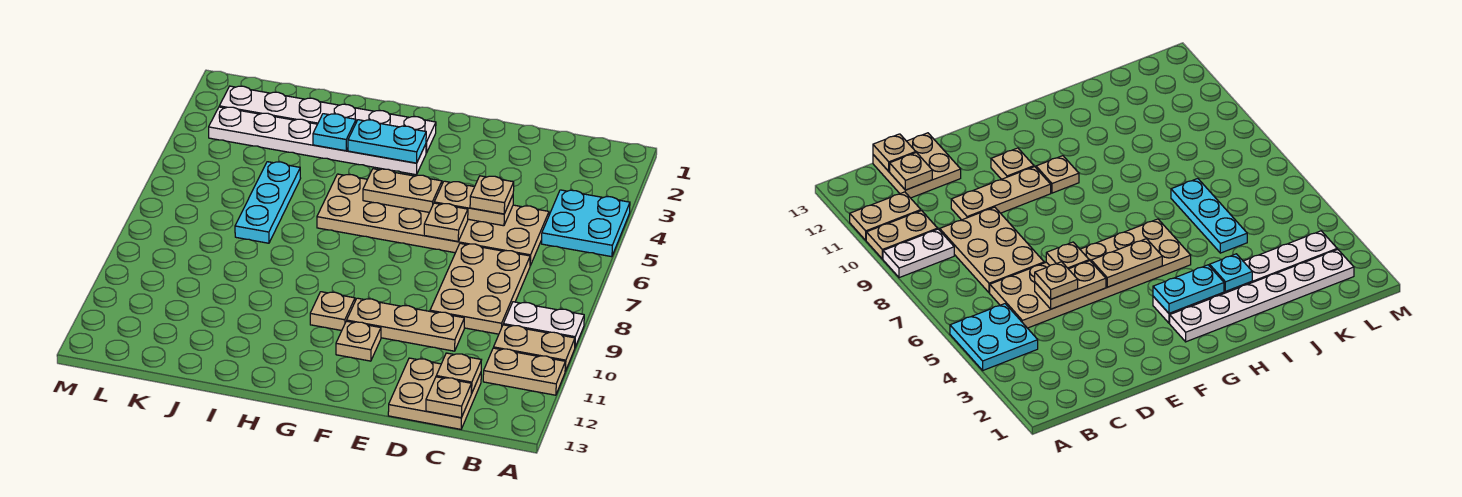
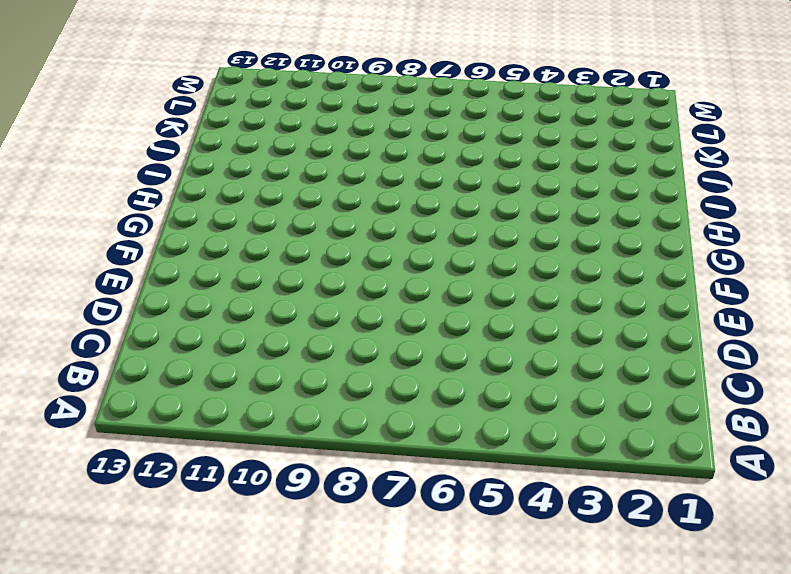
none -> cyan 2x2 plate [542,190,630,257]
none -> white 1x2 plate [503,302,584,347]
none -> tan 1x2 plate [494,325,575,371]

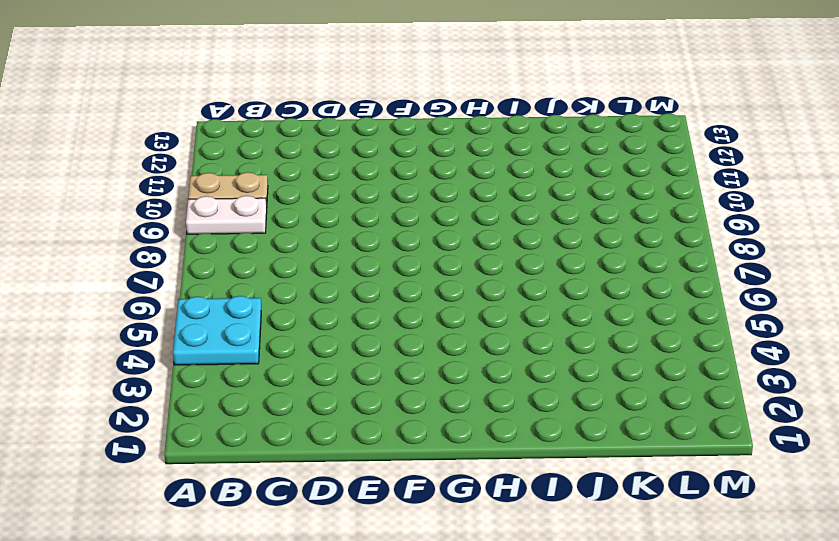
none -> tan 1x2 plate [483,348,565,395]
none -> tan 2x6 plate [317,174,549,266]
none -> tan 2x3 plate [430,243,530,334]

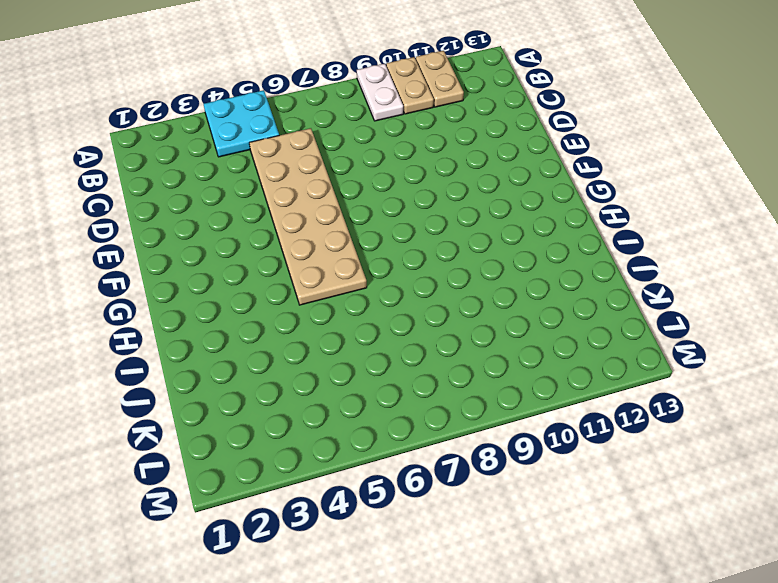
none -> tan 2x3 plate [430,243,530,334]
none -> tan 2x2 plate [388,358,481,429]
none -> tan 1x3 plate [347,298,464,351]

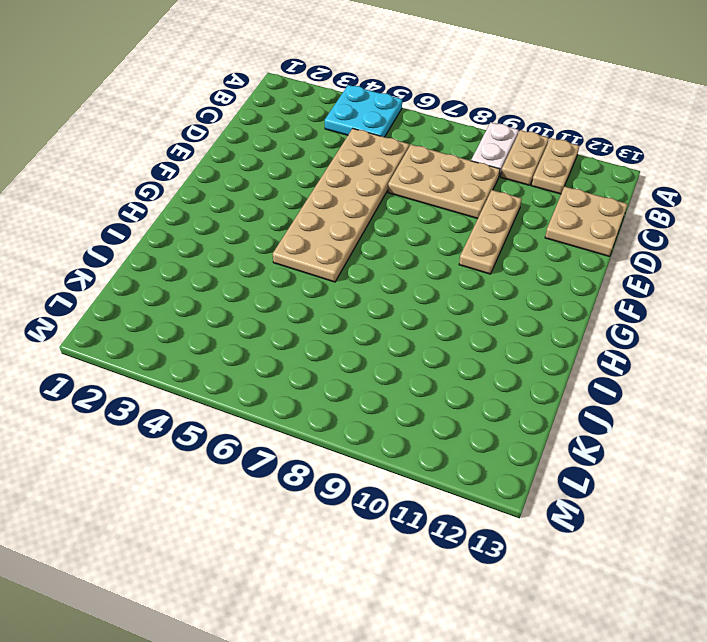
none -> tan 1x1 plate [336,321,381,361]
none -> white 1x6 plate [219,86,436,153]
none -> white 1x6 plate [209,107,426,175]

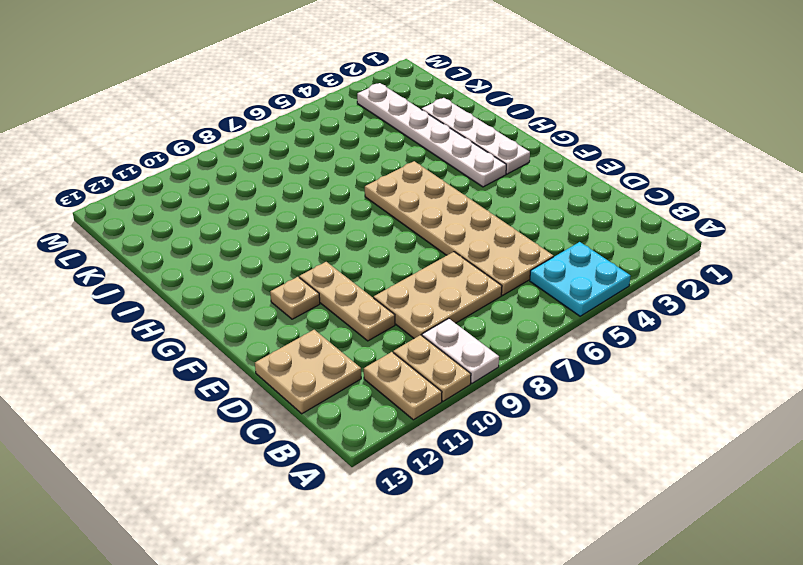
white 1x4 plate [421,98,530,174] -> white 1x6 plate [219,86,436,153]
none -> tan 1x1 plate [310,292,355,331]
none -> cyan 1x3 plate [235,162,301,243]
none -> tan 1x1 plate [436,353,481,393]

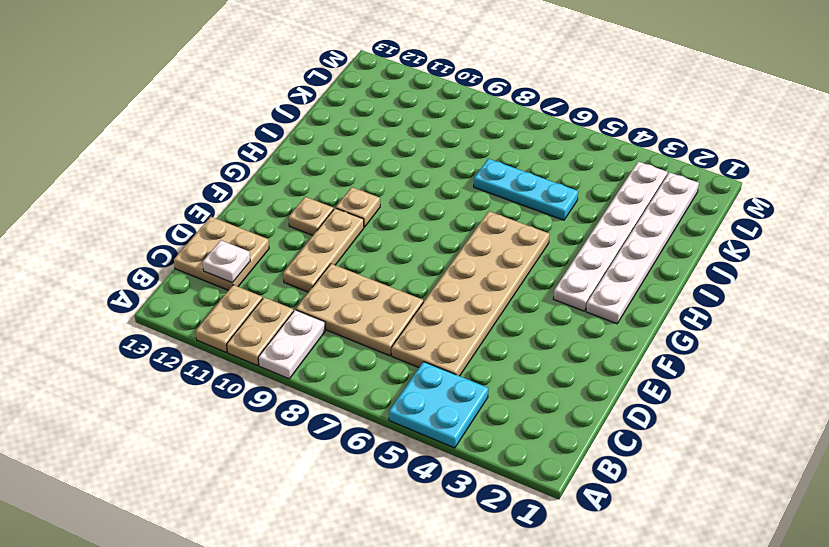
white 1x1 plate [203,240,250,283] -> tan 1x1 plate [436,353,481,393]
none -> tan 1x1 plate [426,377,472,418]
none -> tan 1x2 plate [434,181,513,226]
none -> tan 1x1 plate [424,203,468,241]

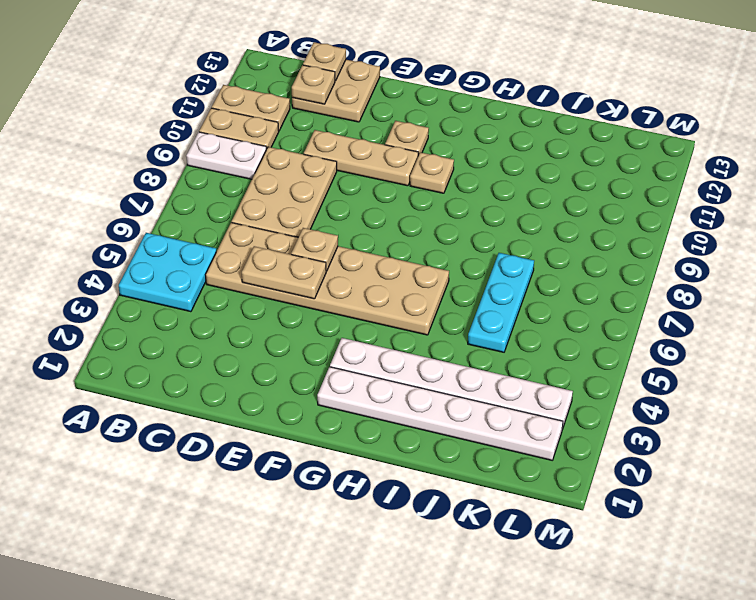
none -> tan 1x2 plate [363,169,442,212]
none -> cyan 1x2 plate [348,120,426,163]
none -> cyan 1x1 plate [313,114,356,151]

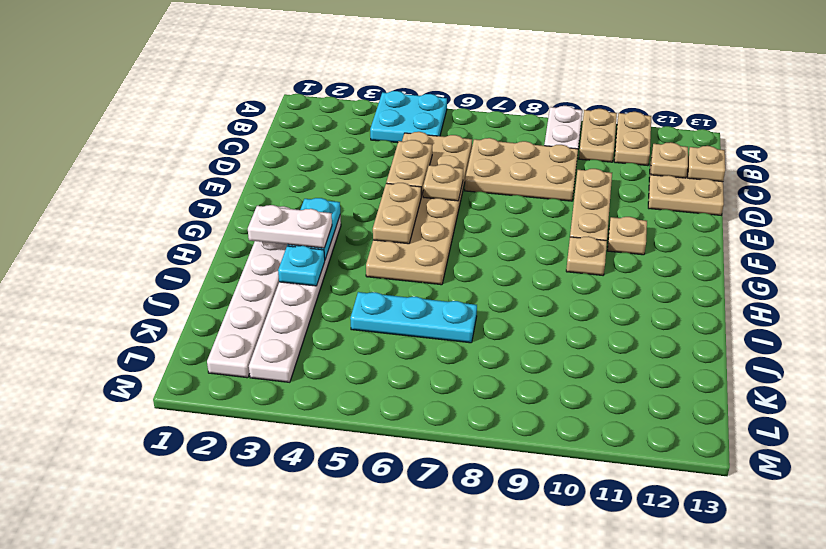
white 1x2 plate [248,205,332,248] -> none
none -> tan 1x1 plate [470,176,514,214]

